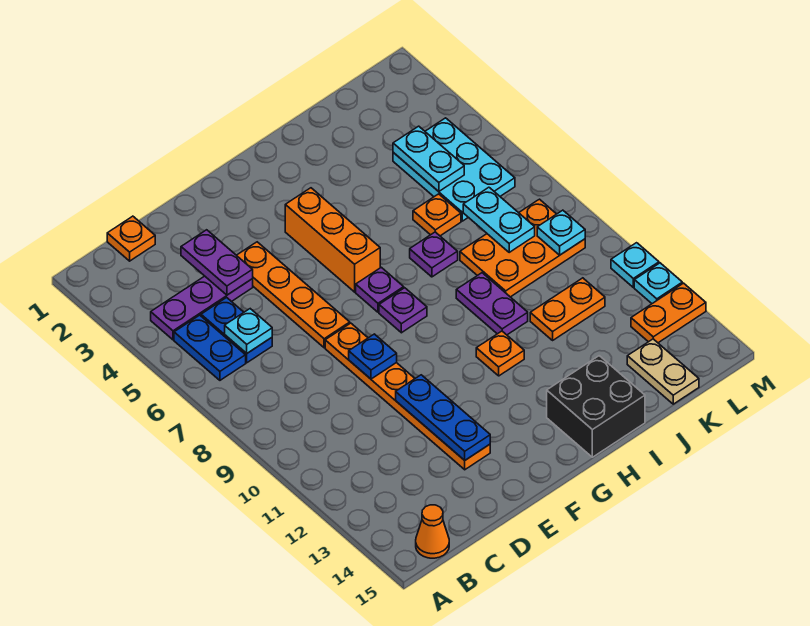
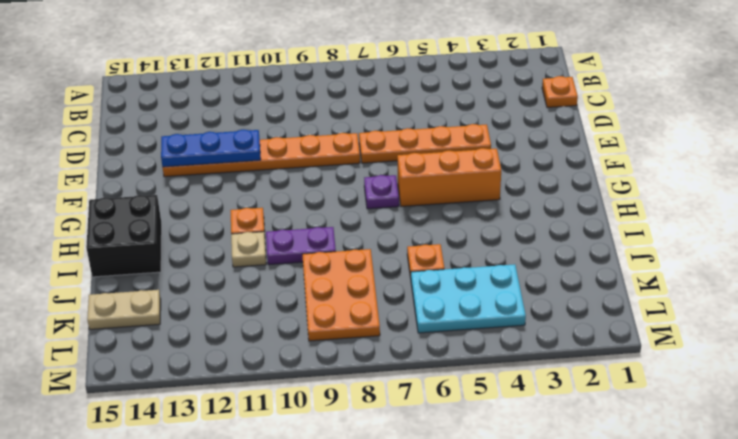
tan 1x1 plate [231,232,266,267] -> none
none -> purple 1x3 plate [151,276,253,340]
none -> blue 1x2 plate [174,315,246,380]
none -> orange 1x1 cone [416,505,449,558]

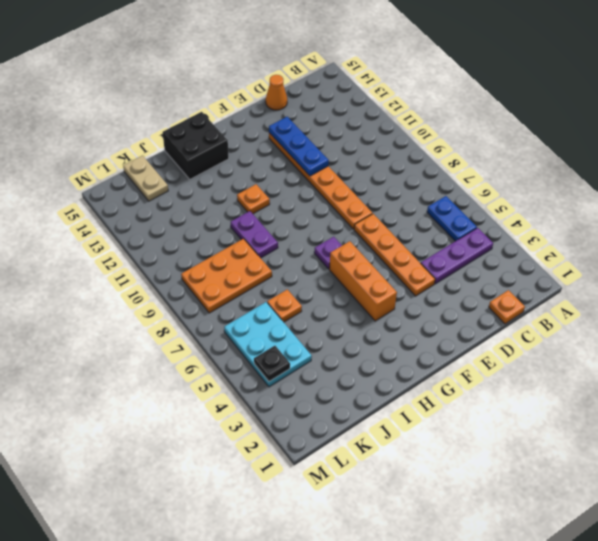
orange 1x1 cone [266,75,287,110] -> orange 1x1 cone moved to [416,505,449,558]
black 1x1 plate [254,346,290,381] -> none
none -> blue 1x2 plate [201,298,272,363]
none -> purple 1x1 plate [379,288,427,333]
none -> purple 1x1 plate [410,232,458,277]

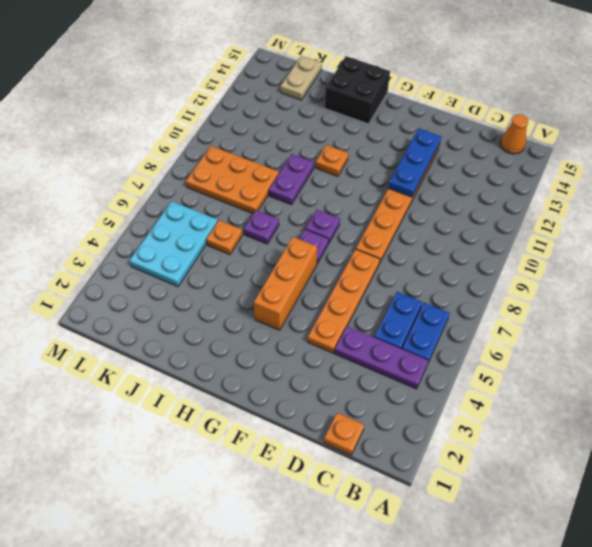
none -> orange 1x2 plate [530,278,605,340]
none -> orange 1x2 plate [631,283,706,343]
none -> cyan 1x1 plate [611,243,659,287]

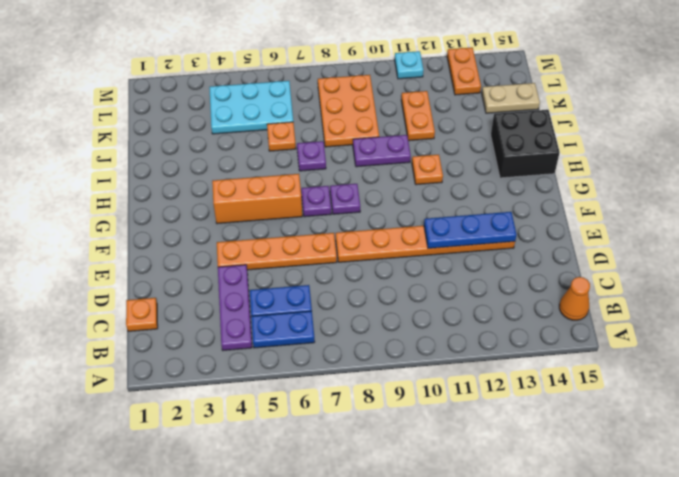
none -> cyan 1x1 plate [634,263,682,304]
none -> cyan 1x1 plate [225,309,272,353]
none -> purple 1x2 plate [181,230,253,295]

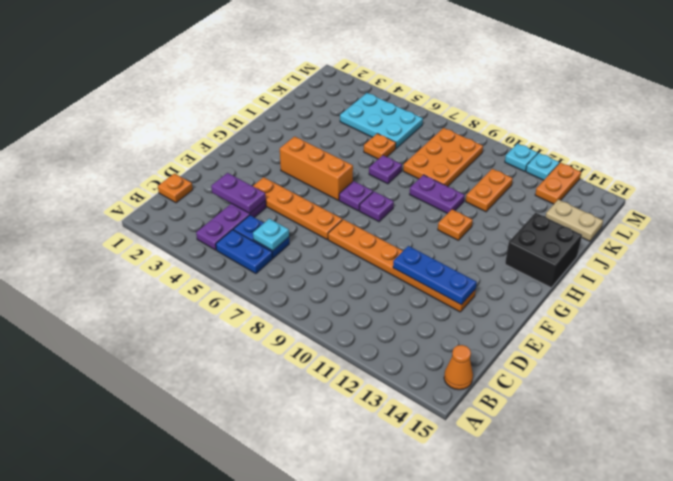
none -> blue 1x1 plate [349,334,397,379]
none -> cyan 1x2 plate [393,126,464,191]
none -> cyan 1x2 plate [463,187,535,252]

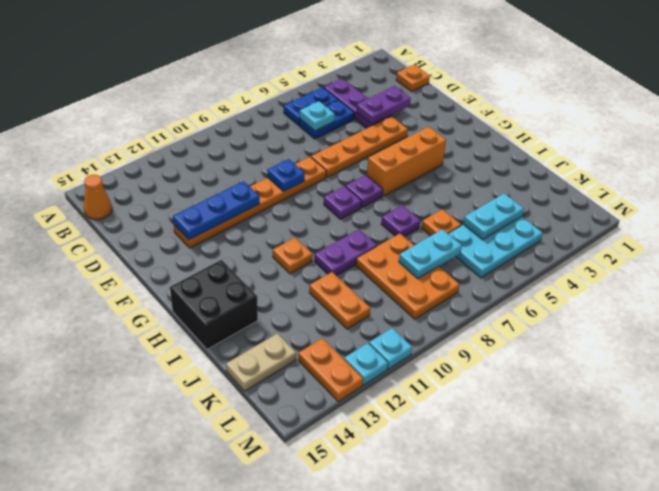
none -> cyan 1x1 plate [537,210,585,255]

